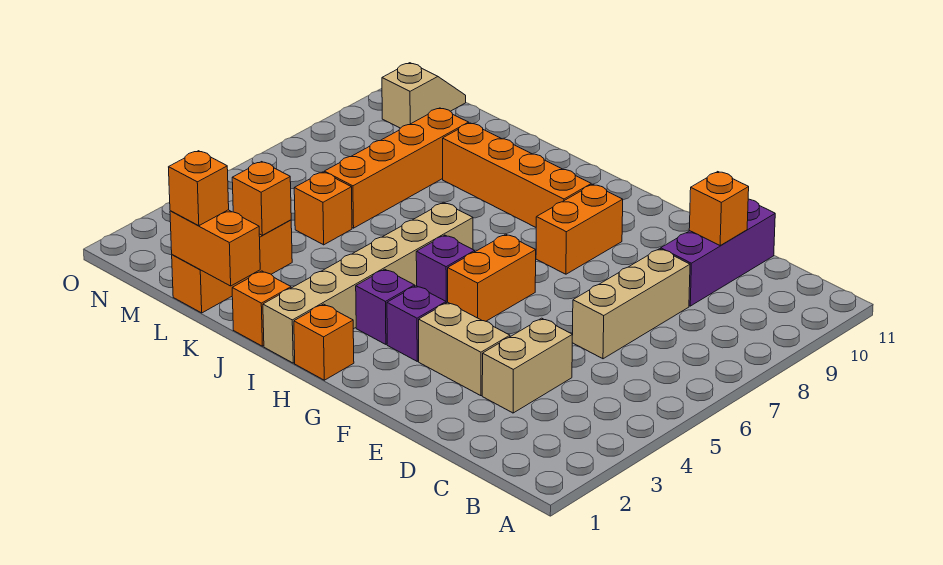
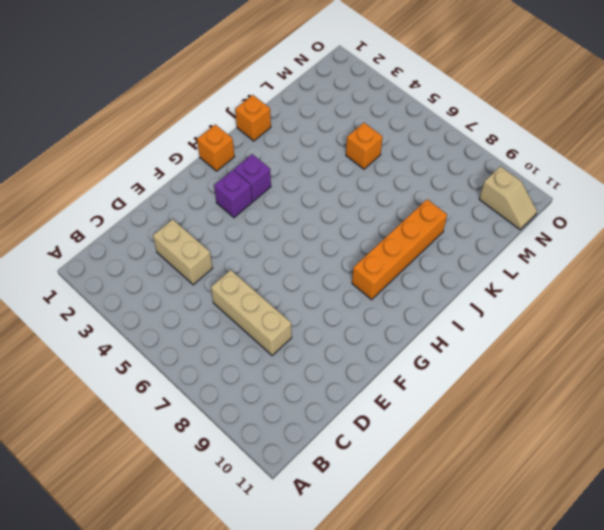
none -> purple 1x3 brick [661,199,775,306]
none -> tan 1x2 brick [419,302,510,396]
none -> orange 1x2 brick [448,234,536,321]

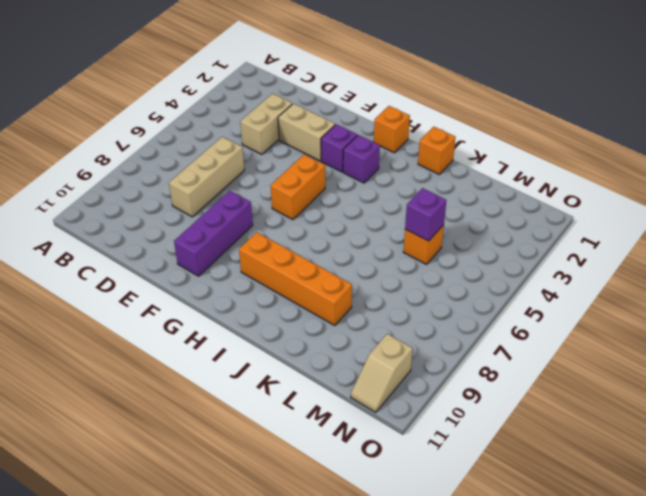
purple 1x3 brick [174,191,253,276] -> purple 1x3 brick moved to [661,199,775,306]
purple 1x1 brick [405,188,446,241] -> purple 1x1 brick moved to [416,235,475,303]
none -> orange 1x2 brick [536,184,623,274]
none -> tan 1x6 brick [263,202,473,363]
none -> orange 1x3 brick [172,220,292,313]

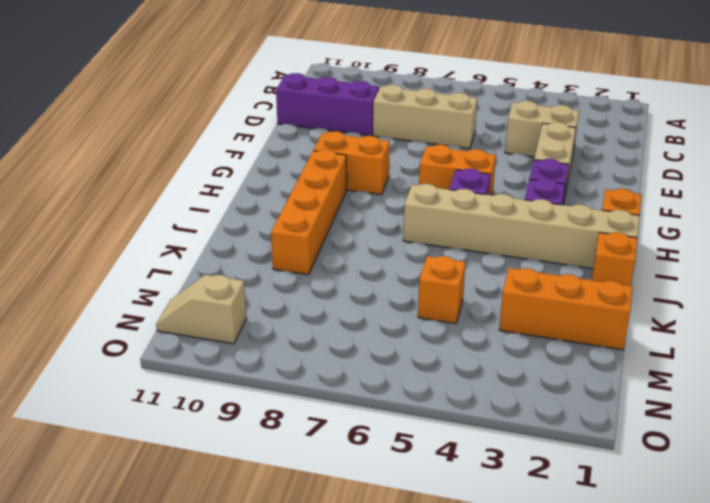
none -> orange 1x4 brick [324,108,469,228]
none -> orange 1x1 brick [689,172,749,245]
none -> orange 1x2 brick [170,210,260,286]

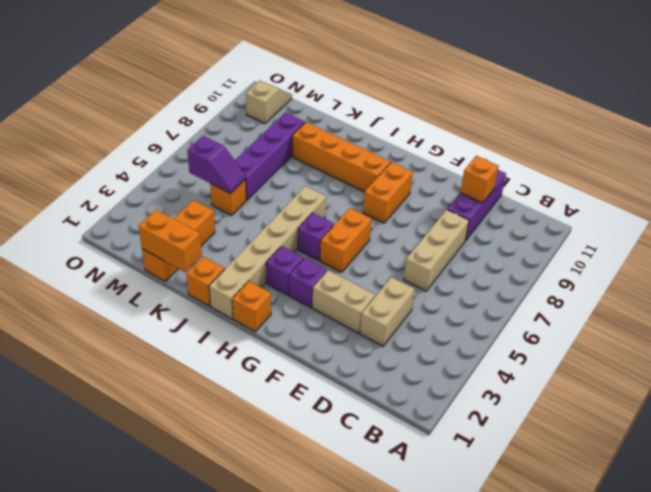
purple 1x2 slope [187,136,246,194] -> none
purple 1x4 brick [235,112,305,200] -> orange 1x4 brick [324,108,469,228]
none -> orange 1x1 brick [232,162,291,235]
none -> orange 1x1 brick [169,151,229,226]

